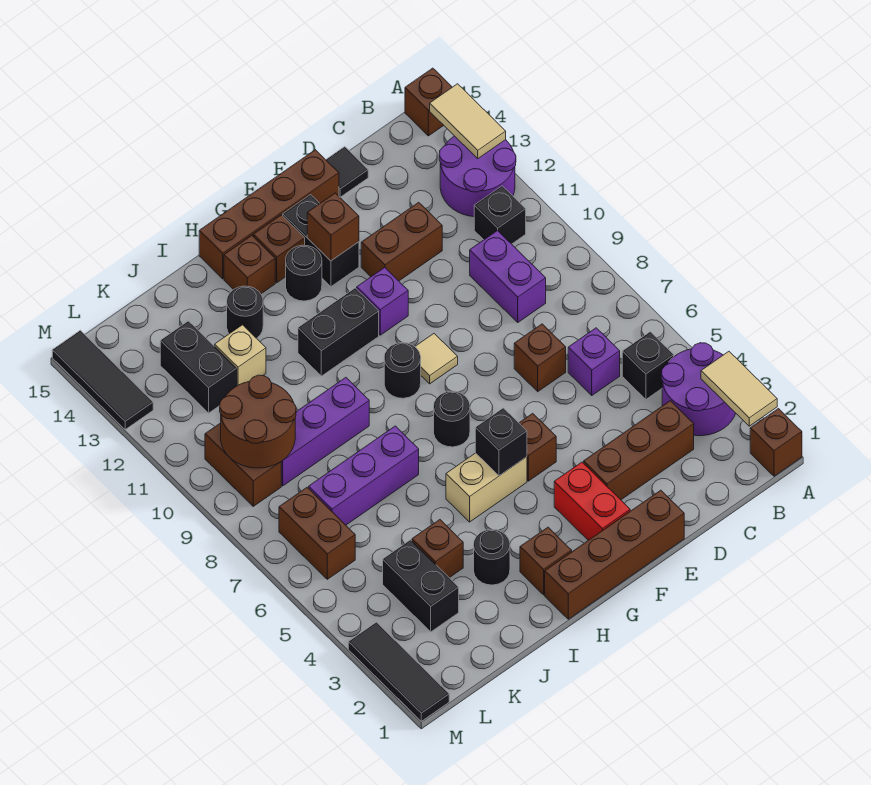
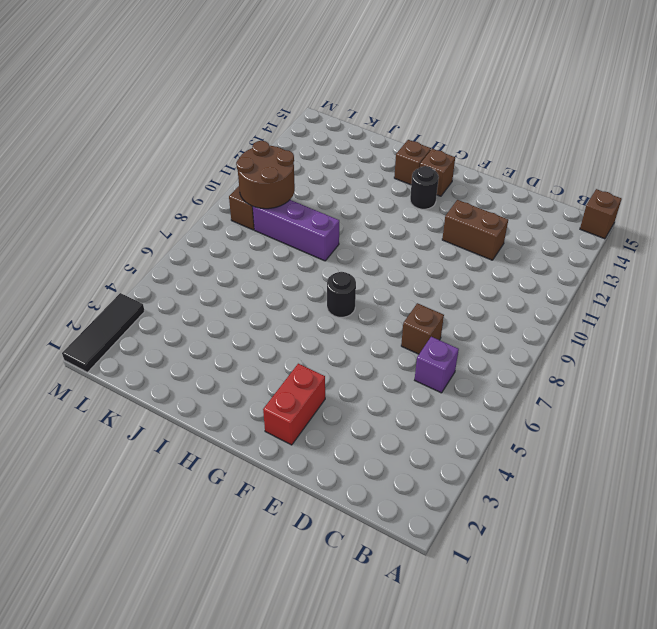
none -> brown 1x1 brick [750,409,802,476]
none -> purple 2x2 round brick [661,343,736,436]
none -> purple 2x2 round brick [439,136,516,217]
none -> black 1x1 brick [622,332,674,399]

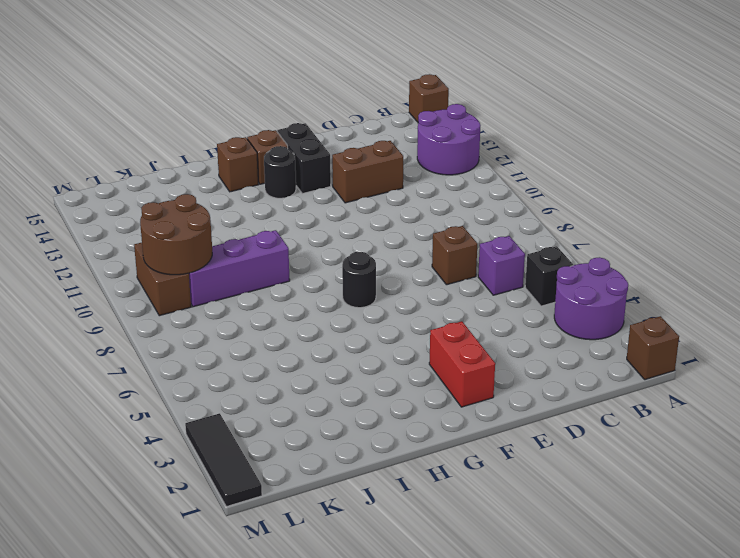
none -> black 1x1 brick [474,186,526,244]
none -> brown 1x3 brick [584,401,694,500]
none -> purple 1x2 brick [470,230,546,322]
none -> black 1x1 tile [326,147,368,197]

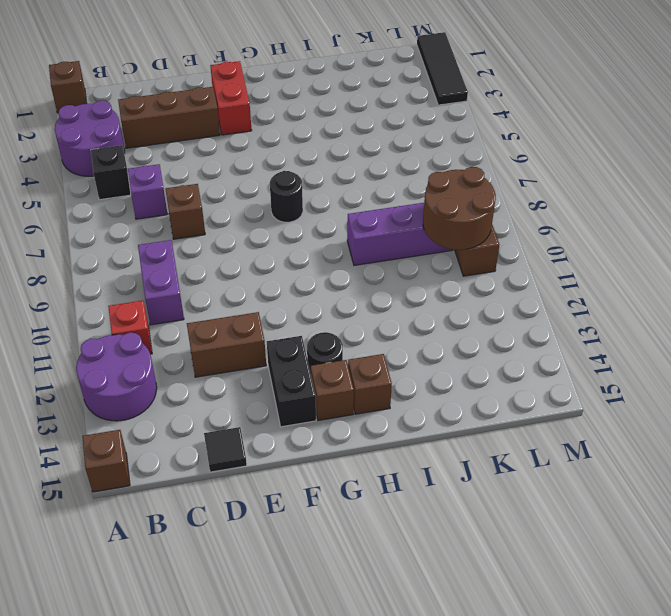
red 1x1 brick [108,301,152,354] -> black 1x1 brick [474,186,526,244]
none -> brown 1x4 brick [545,490,684,619]
none -> brown 1x4 brick [199,150,339,279]
none -> brown 1x1 brick [519,413,556,481]
none -> tan 1x1 tile [415,334,458,384]

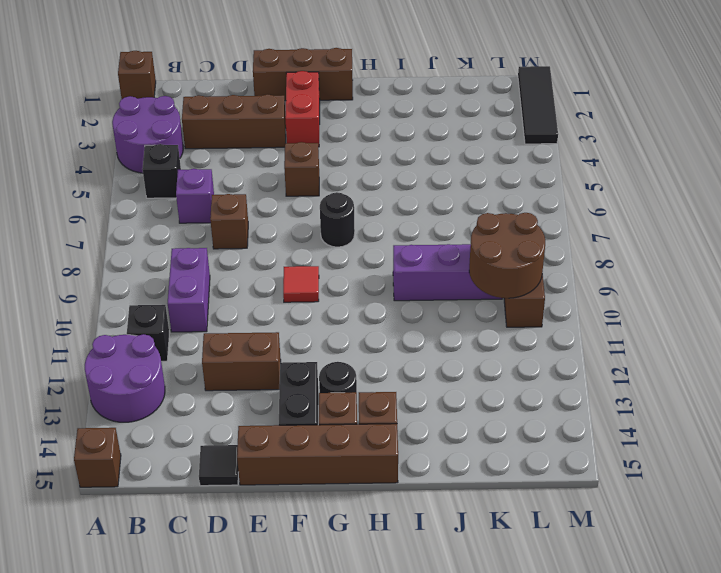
brown 1x3 brick [253,48,353,101] -> brown 1x4 brick [545,490,684,619]
red 1x1 tile [283,266,319,302] -> tan 1x1 tile [415,334,458,384]
none -> purple 1x1 brick [357,267,408,335]
none -> tan 1x2 brick [446,453,527,522]
none -> black 1x1 round brick [384,343,421,398]
none -> black 1x2 brick [298,288,379,376]

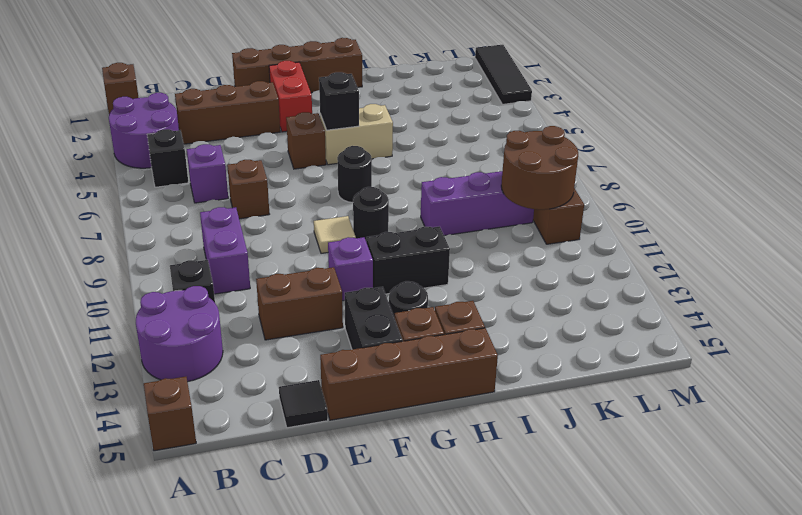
none -> brown 1x1 brick [520,527,572,595]
none -> black 1x1 round brick [474,529,510,585]
none -> purple 1x3 brick [309,426,419,525]
none -> black 1x1 round brick [227,286,263,339]

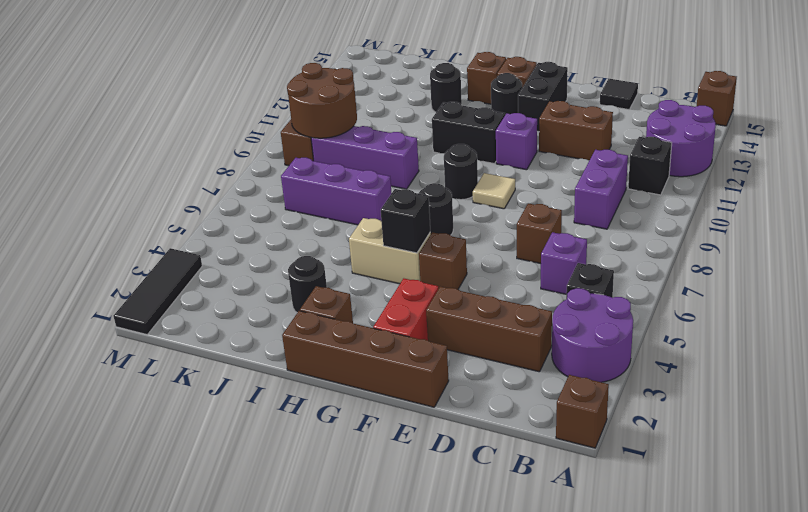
none -> brown 1x4 brick [199,150,339,279]
none -> brown 1x1 brick [412,520,463,578]
none -> tan 1x1 brick [215,325,266,386]
none -> black 1x2 brick [383,540,459,632]

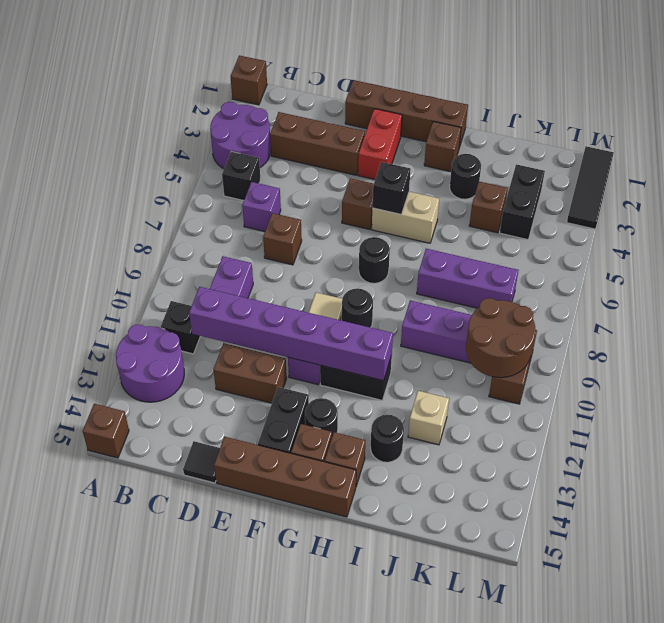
purple 1x6 brick [189,287,393,381] -> none
none -> black 1x2 brick [160,321,237,413]
none -> brown 1x2 brick [279,488,355,579]
none -> black 1x3 tile [52,330,153,429]
none -> tan 1x2 tile [701,352,777,426]

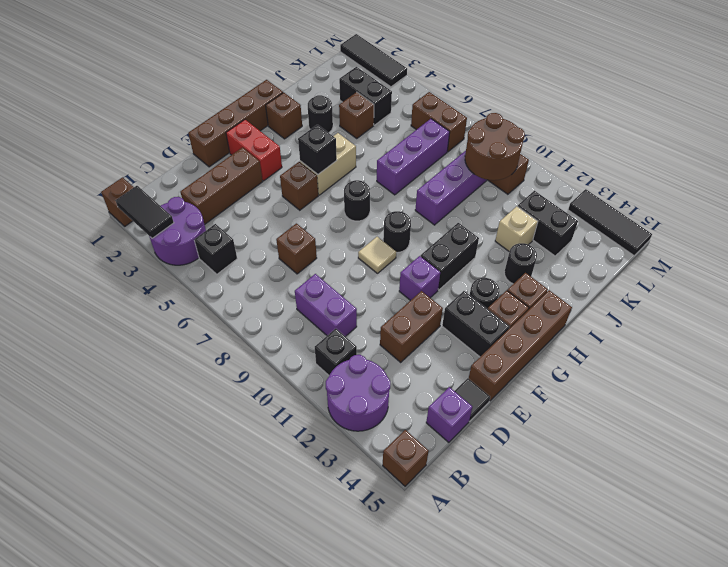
black 1x2 tile [115,186,174,238] -> tan 1x2 tile [701,352,777,426]
purple 1x1 brick [426,387,472,442] -> purple 1x1 brick moved to [568,328,620,395]
none -> tan 1x2 tile [430,84,506,159]
none -> brown 1x1 brick [307,193,359,261]

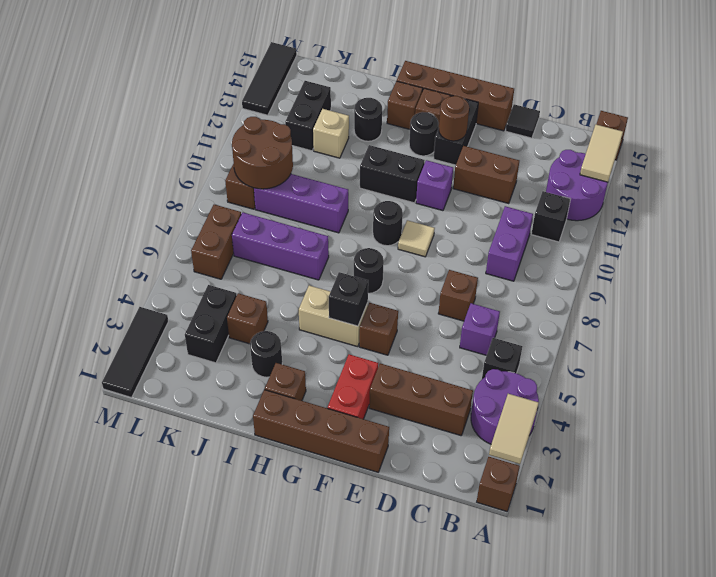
brown 1x1 round brick [439,96,469,141] -> brown 1x1 brick [307,193,359,261]

